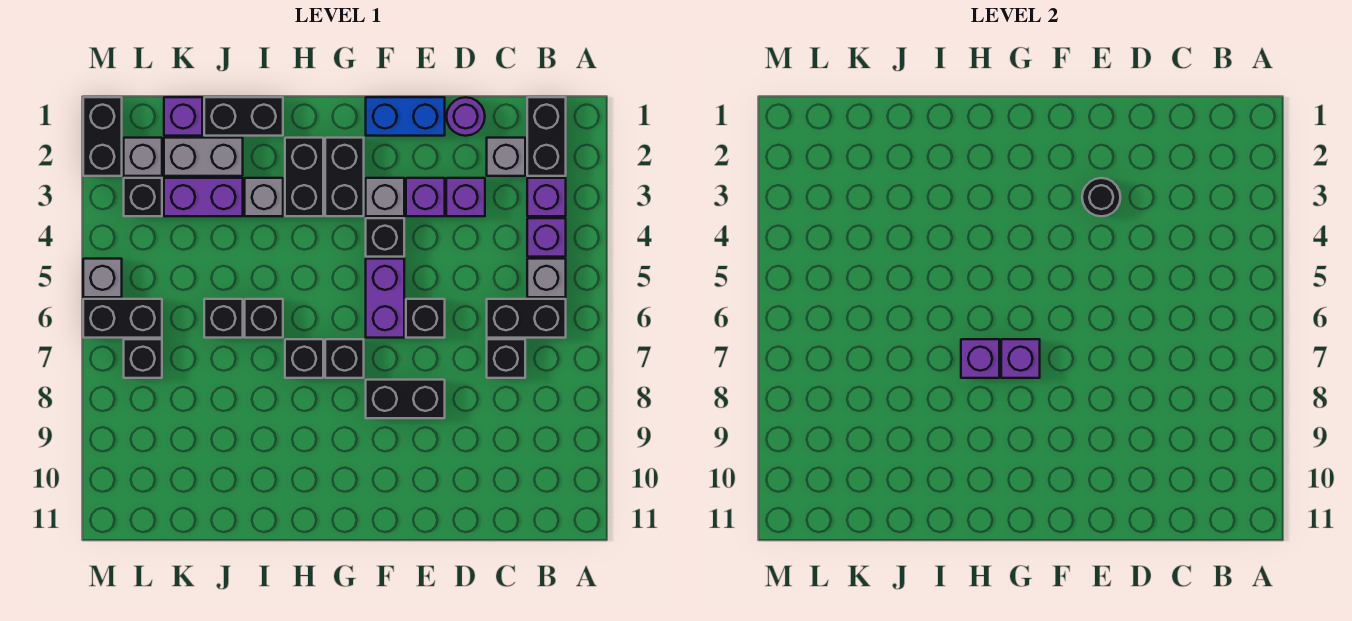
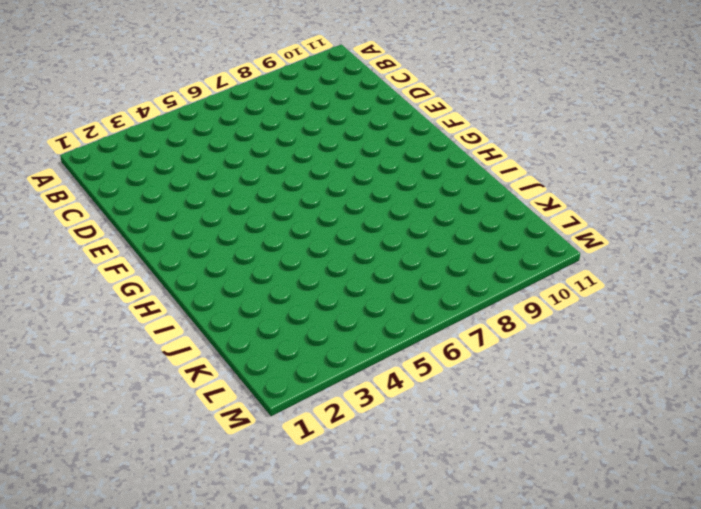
none -> black 1x2 brick [527,97,566,176]
none -> purple 1x1 brick [527,178,566,216]
none -> purple 1x1 brick [527,218,566,257]
none -> grey 1x1 brick [527,259,566,297]

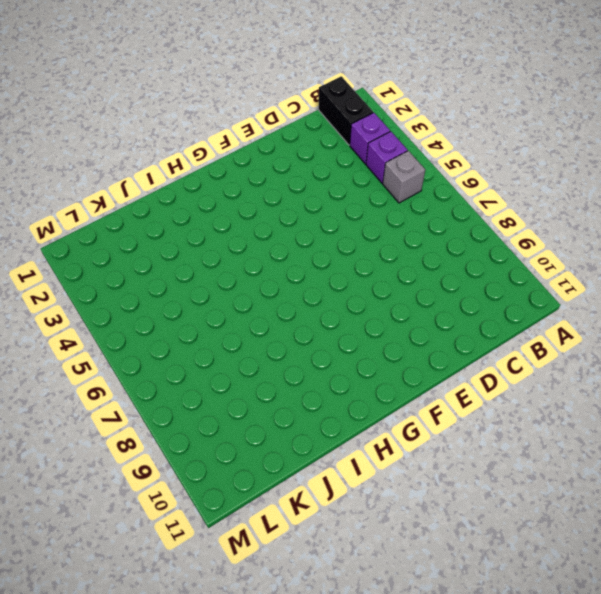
none -> black 1x2 brick [487,299,566,338]
none -> grey 1x1 brick [487,138,525,176]
none -> black 1x1 brick [487,339,525,378]
none -> purple 1x1 round brick [447,97,485,136]

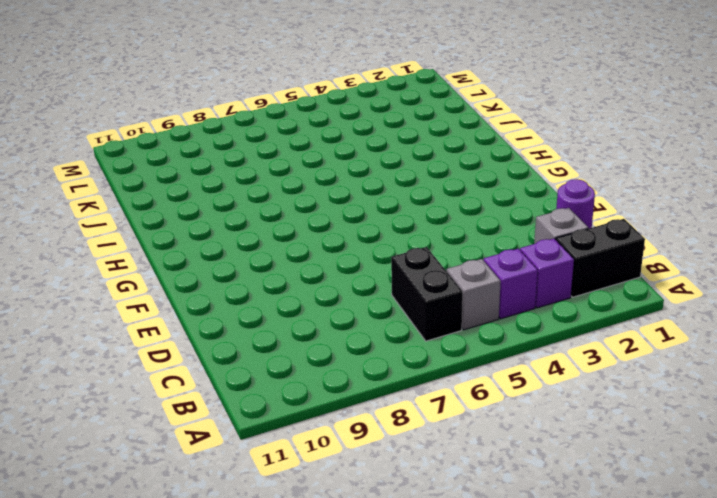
none -> black 1x1 brick [487,339,525,378]
none -> purple 1x1 brick [446,178,485,216]
none -> blue 1x2 brick [366,97,445,136]
none -> purple 1x1 brick [406,178,445,216]

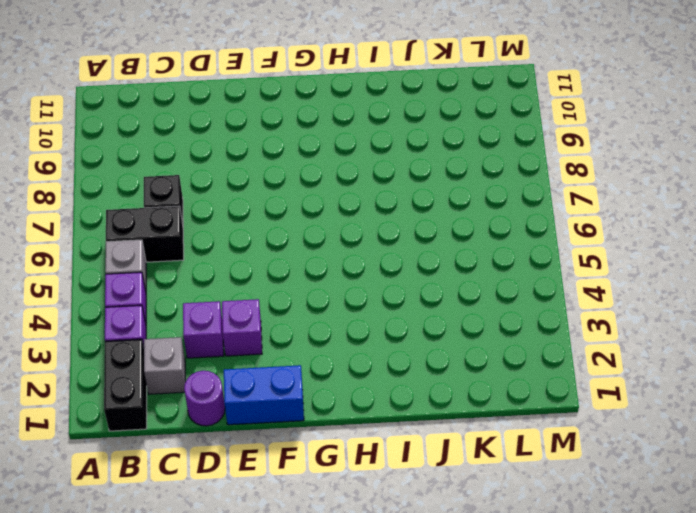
none -> black 1x1 brick [406,299,445,338]
none -> black 1x2 brick [366,380,445,418]
none -> grey 1x1 brick [366,178,404,216]
none -> black 1x1 brick [366,218,404,257]

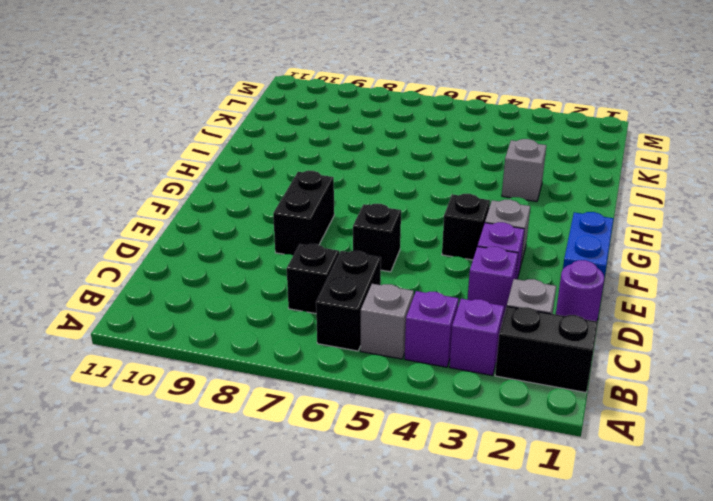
none -> purple 1x2 brick [366,259,404,338]
none -> black 1x2 brick [325,138,364,216]
none -> black 1x1 brick [325,339,364,378]
none -> black 1x2 brick [285,138,323,216]

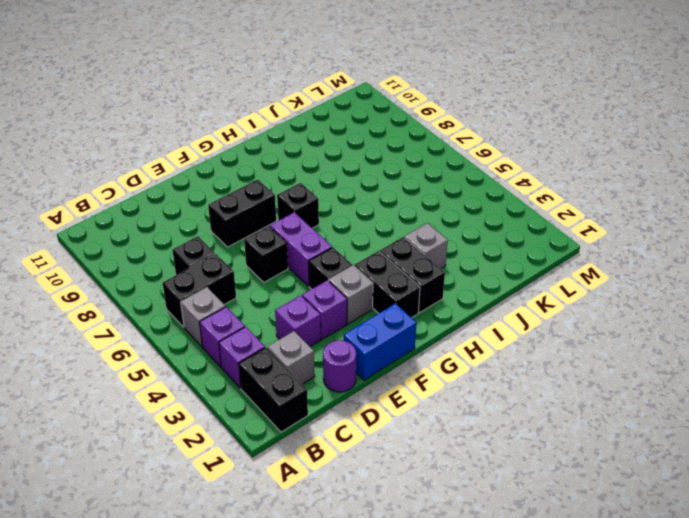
none -> black 1x1 brick [285,339,323,378]
none -> black 1x2 brick [204,97,283,136]
none -> black 1x1 brick [245,299,283,338]
none -> grey 1x2 brick [164,138,243,176]

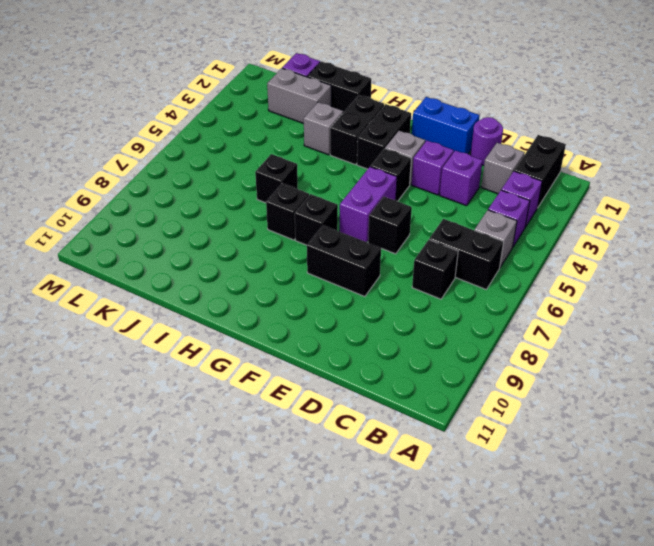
none -> purple 1x2 brick [164,178,243,216]
none -> black 1x1 brick [204,299,243,338]
none -> grey 1x1 brick [124,138,162,176]
none -> black 1x1 brick [124,178,162,216]

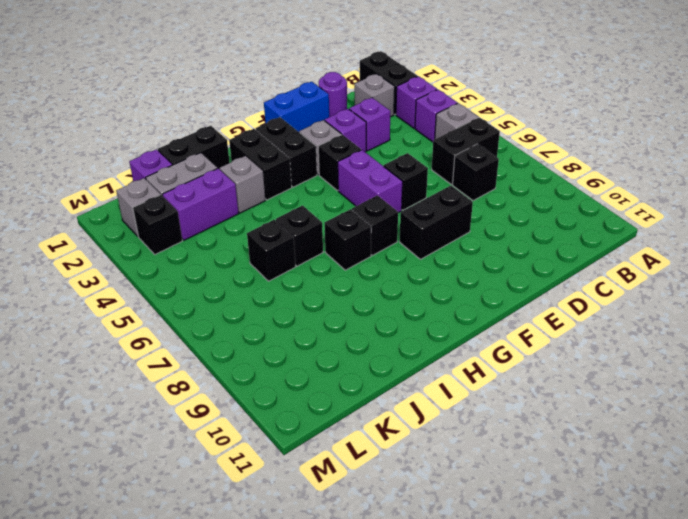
none -> black 1x2 brick [83,299,162,338]
none -> black 1x1 brick [124,339,162,378]
none -> black 1x2 brick [83,97,122,176]
none -> grey 1x1 brick [83,259,122,297]

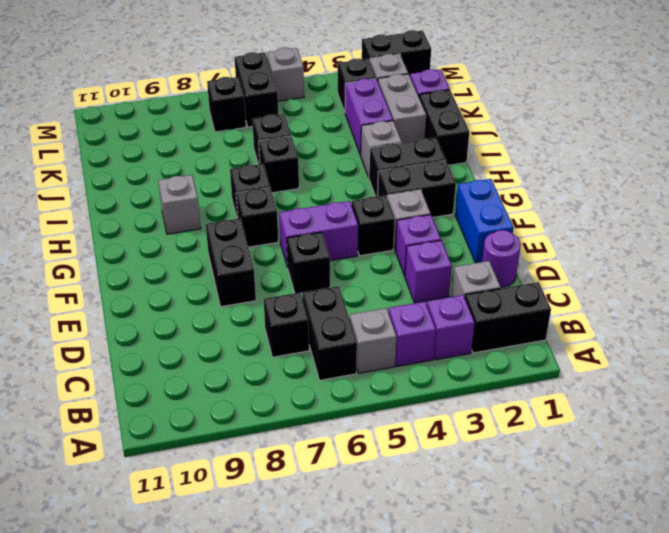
grey 1x1 brick [158,175,201,234] -> none
none -> black 1x1 round brick [1082,178,1120,216]
none -> purple 1x1 brick [1001,339,1040,378]
none -> purple 1x1 brick [961,339,999,378]

